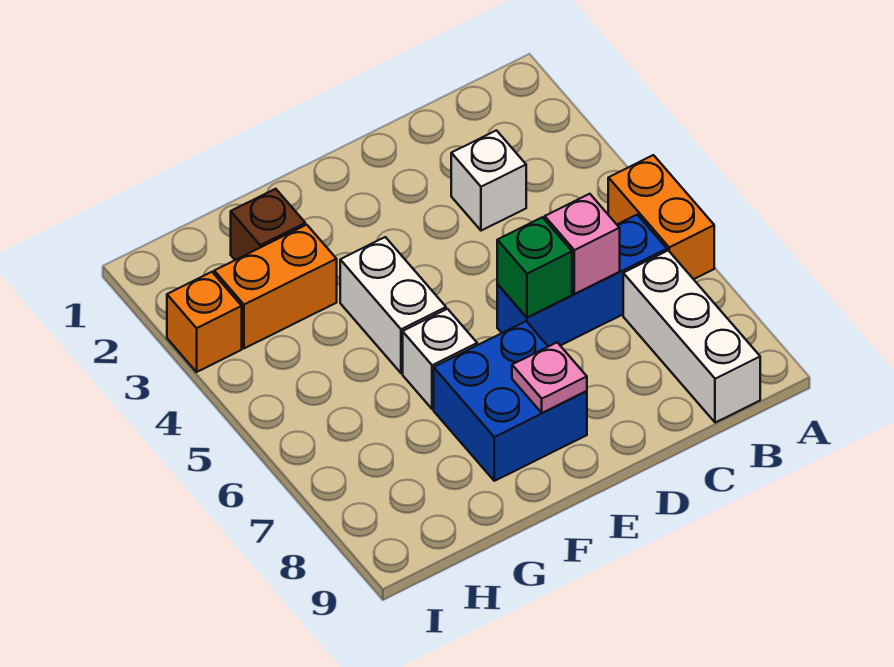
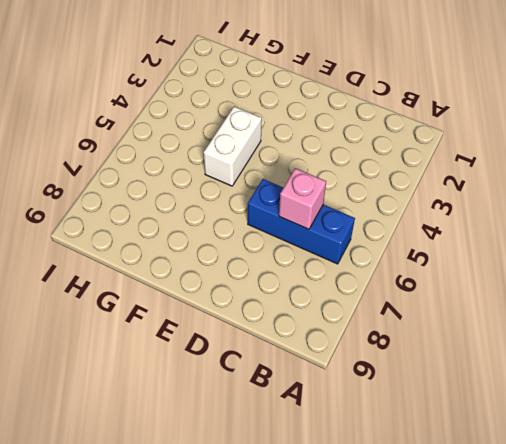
none -> orange 1x2 brick [608,155,714,279]
none -> white 1x3 brick [623,250,760,423]
none -> white 1x1 brick [451,130,526,231]

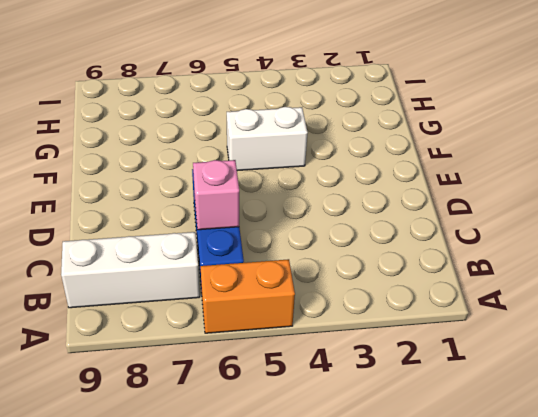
none -> white 1x1 brick [451,130,526,231]
none -> blue 2x2 brick [434,321,587,481]
none -> white 1x1 brick [403,309,477,409]

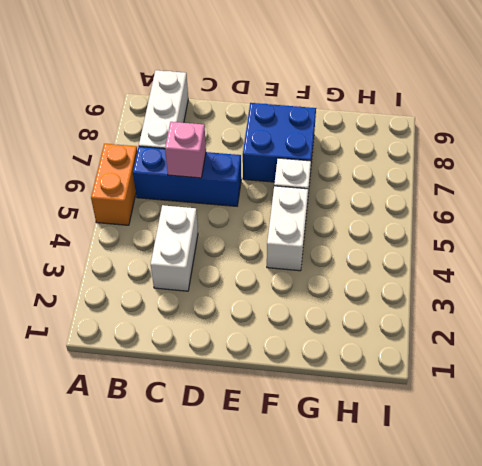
white 1x2 brick [151,205,198,291] -> white 1x1 brick [451,130,526,231]
none -> brown 1x1 brick [231,189,305,260]
none -> orange 1x2 brick [214,225,337,348]
none -> orange 1x1 brick [167,272,242,372]

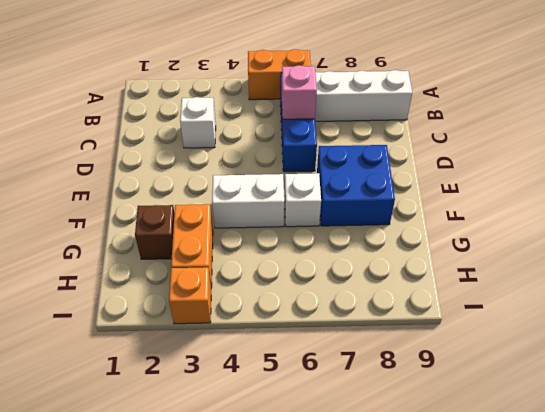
none -> green 1x1 brick [497,217,572,318]
none -> pink 1x1 plate [512,342,587,413]

